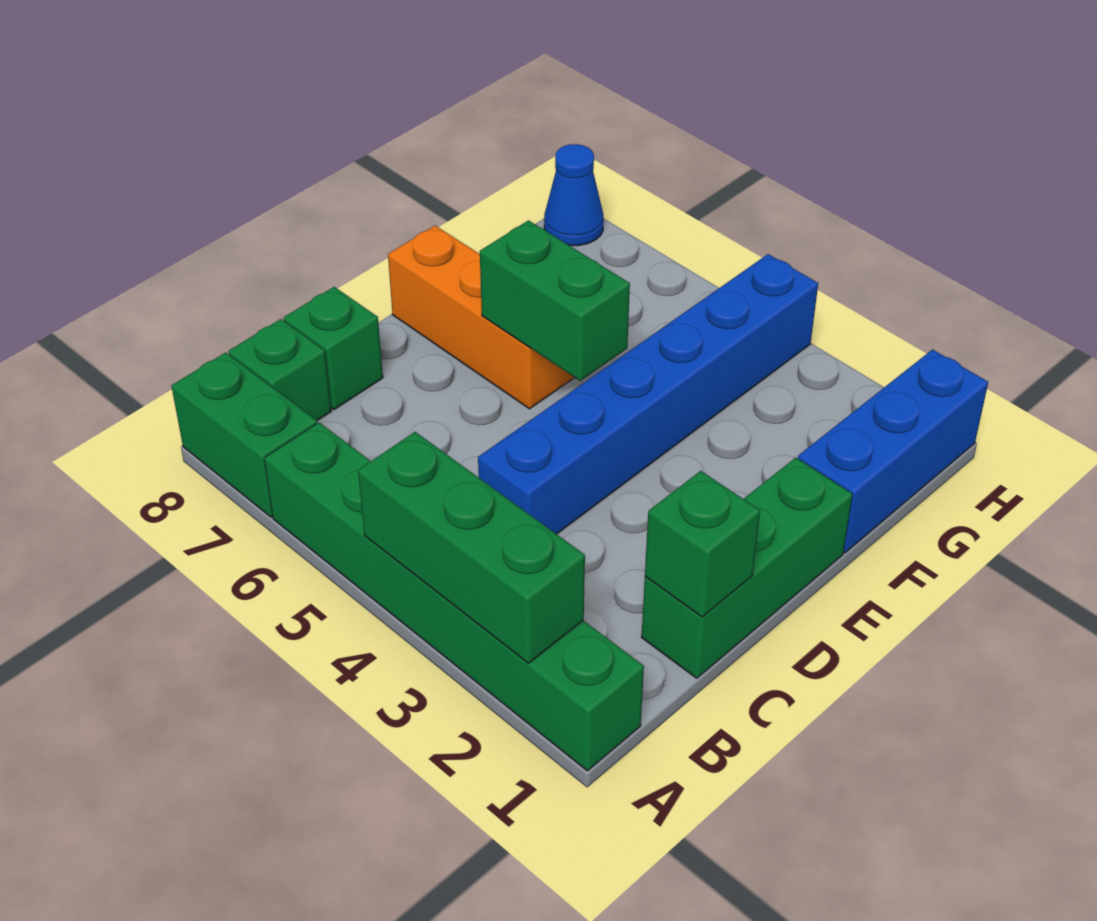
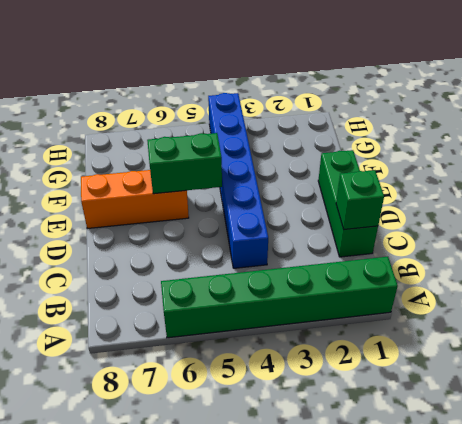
none -> green 1x2 brick [171,352,317,517]
none -> green 1x1 brick [229,319,331,421]
none -> green 1x1 brick [284,287,383,410]

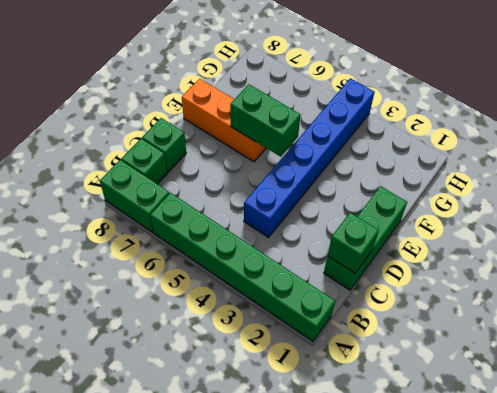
none -> blue 1x3 brick [798,350,988,553]
none -> blue 1x1 cone [544,144,604,246]
none -> green 1x3 brick [358,432,585,663]

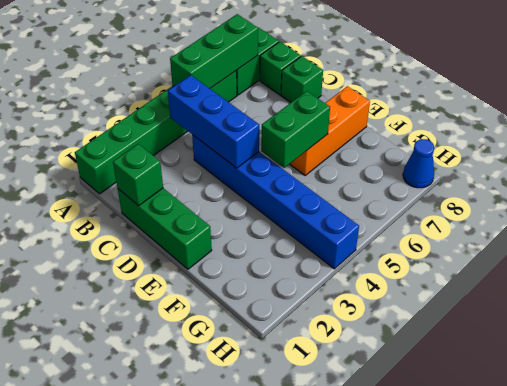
green 1x3 brick [170,14,258,89] -> green 1x3 brick moved to [358,432,585,663]
blue 1x3 brick [168,75,259,168] -> blue 1x3 brick moved to [798,350,988,553]

